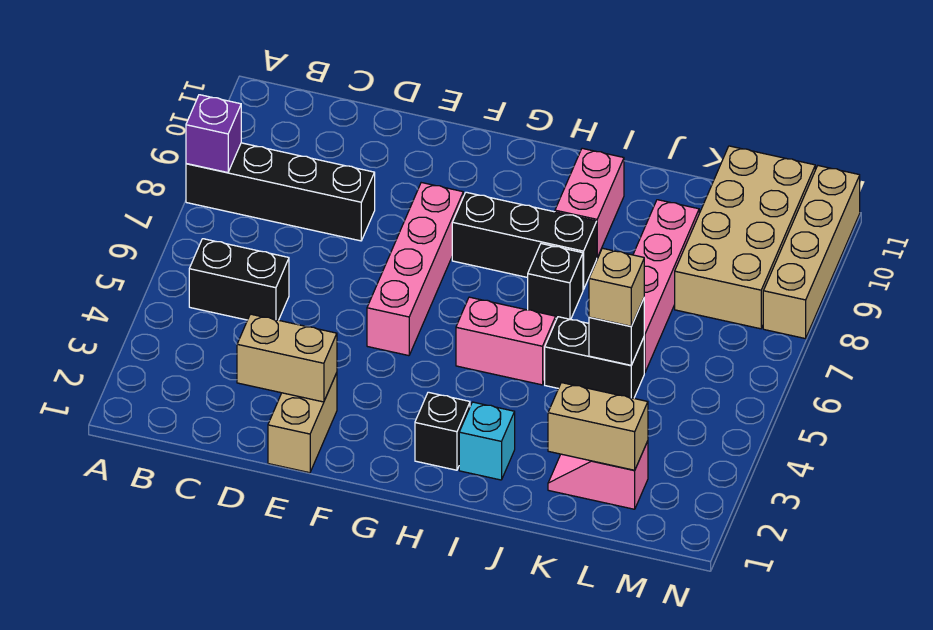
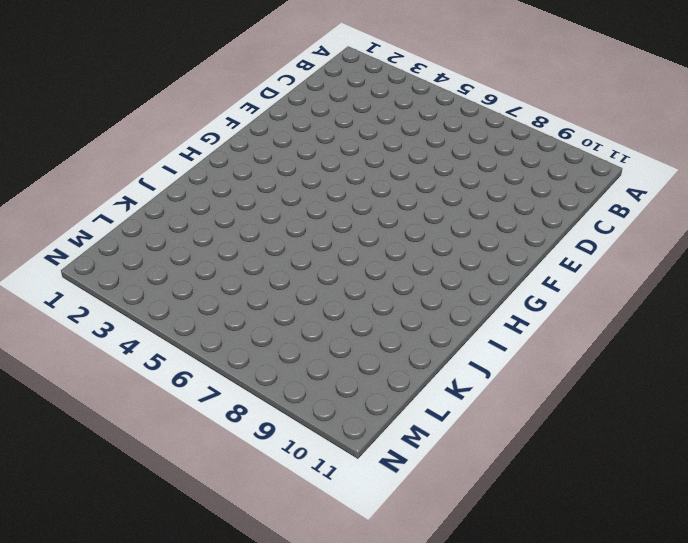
none -> black 1x4 brick [186,143,375,241]
none -> black 1x2 brick [189,239,289,320]
none -> tan 1x2 brick [268,373,337,473]

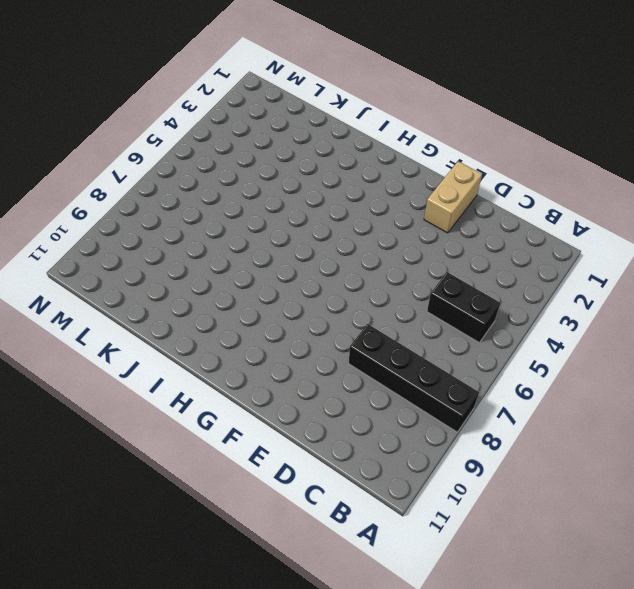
none -> pink 1x4 brick [367,183,463,356]
none -> black 1x3 brick [452,192,597,290]
none -> black 1x1 brick [415,392,470,470]

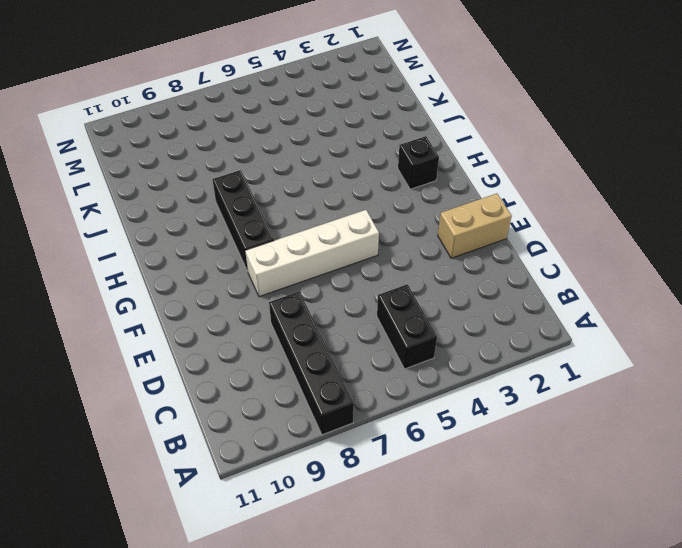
white 1x4 brick [245,210,379,297] -> pink 1x4 brick [367,183,463,356]
none -> pink 1x2 brick [456,297,556,385]
none -> cyan 1x1 brick [459,402,515,480]
none -> black 1x1 brick [528,244,583,320]

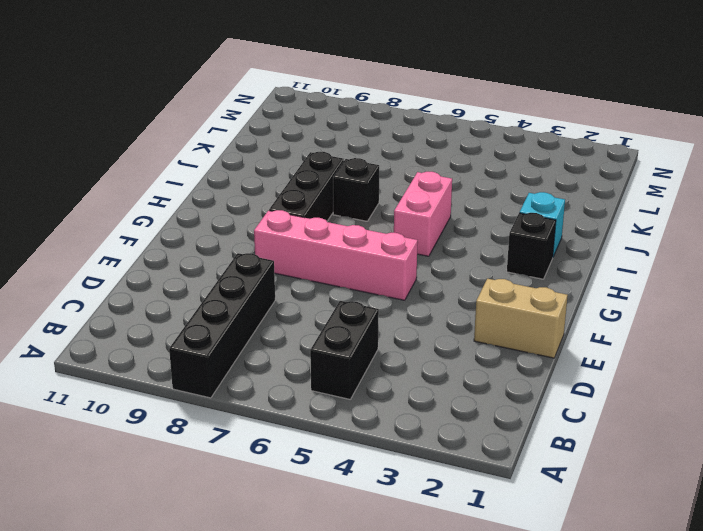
none -> pink 1x2 brick [555,148,624,257]
none -> black 1x2 brick [545,317,644,398]
none -> pink 1x2 slope [548,441,648,509]

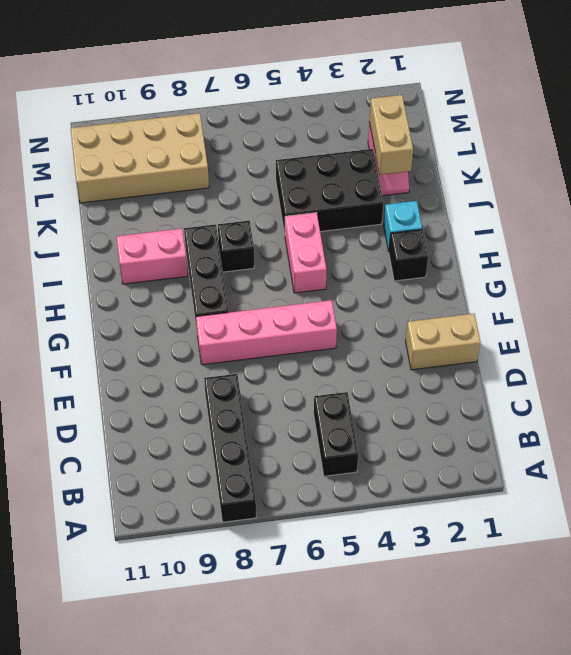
black 2x3 brick [276,149,383,234] -> black 1x2 brick [545,317,644,398]
none -> pink 1x4 brick [633,200,699,373]
none -> tan 1x4 brick [763,166,860,339]
none -> purple 1x1 brick [186,95,241,173]

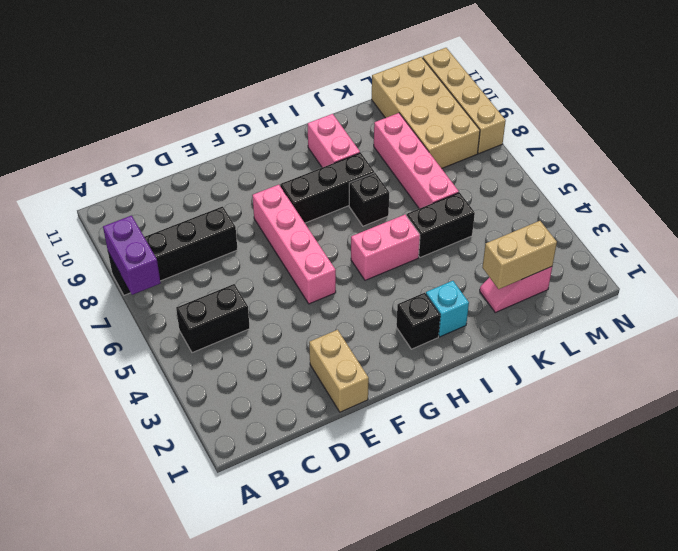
purple 1x2 brick [103,215,161,295] -> purple 1x1 brick [186,95,241,173]
none -> tan 1x2 brick [237,314,337,402]
none -> black 1x1 brick [589,299,644,365]
none -> tan 1x1 brick [589,248,644,326]

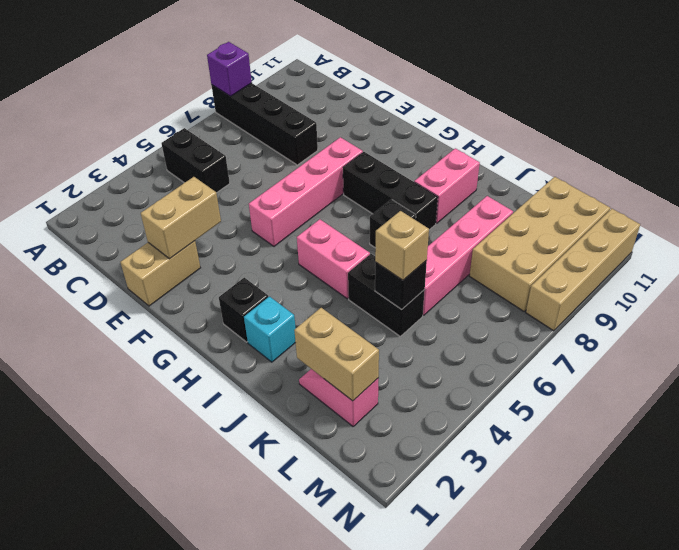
tan 1x2 brick [141,177,221,259] -> tan 1x2 brick turned to [237,314,337,402]

